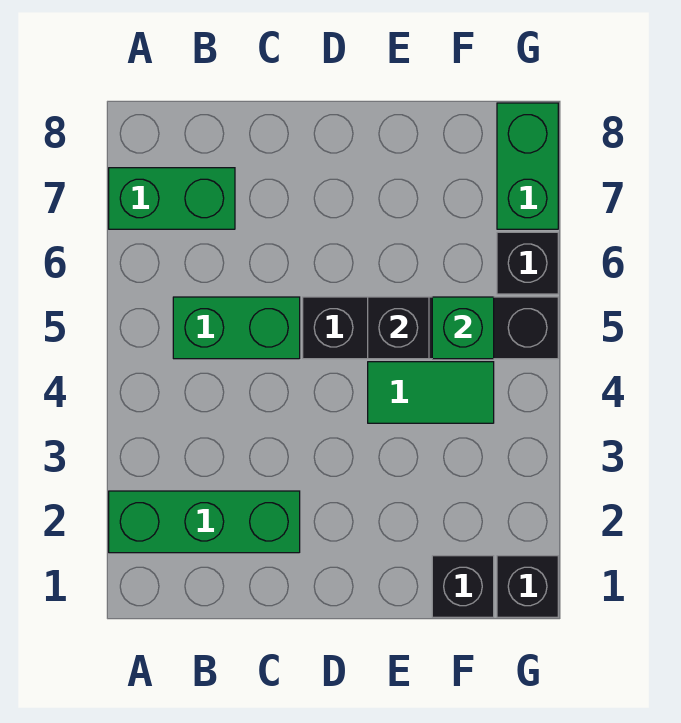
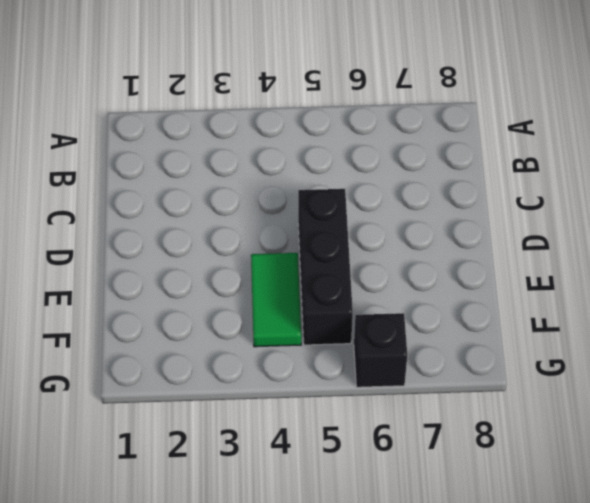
black 1x3 brick [298,189,353,345] -> black 1x4 brick [303,297,558,359]
none -> green 1x3 brick [109,491,300,553]
none -> green 1x2 brick [109,168,235,229]

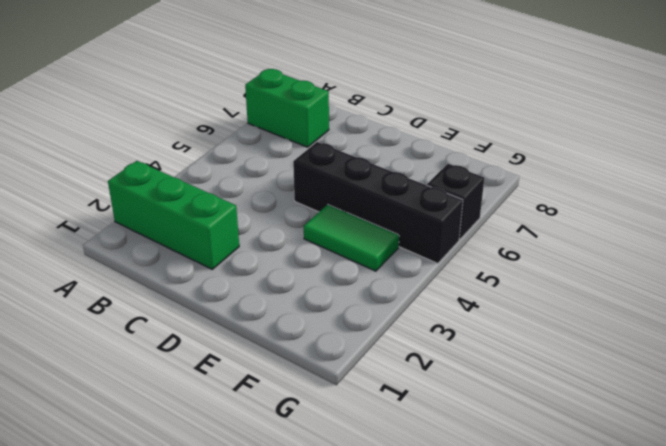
none -> green 1x2 brick [173,297,300,359]
none -> black 1x1 brick [432,556,494,617]

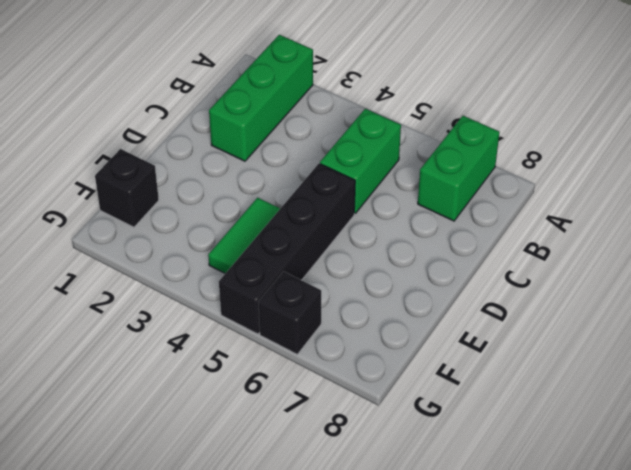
none -> black 1x1 brick [497,556,558,617]
none -> green 1x2 brick [497,103,558,229]

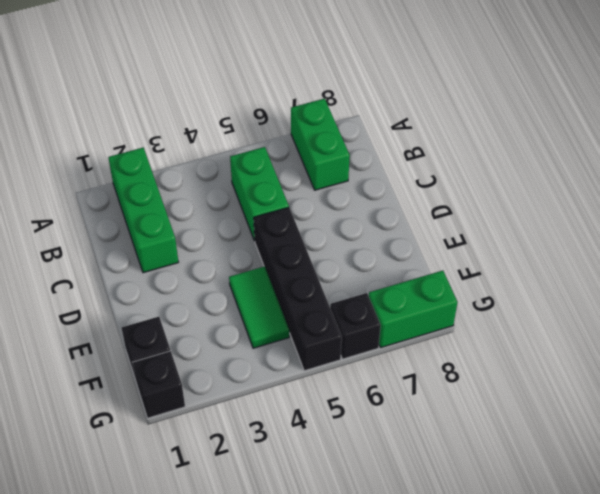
none -> black 1x1 brick [368,297,429,359]
none -> green 1x1 brick [432,297,494,359]

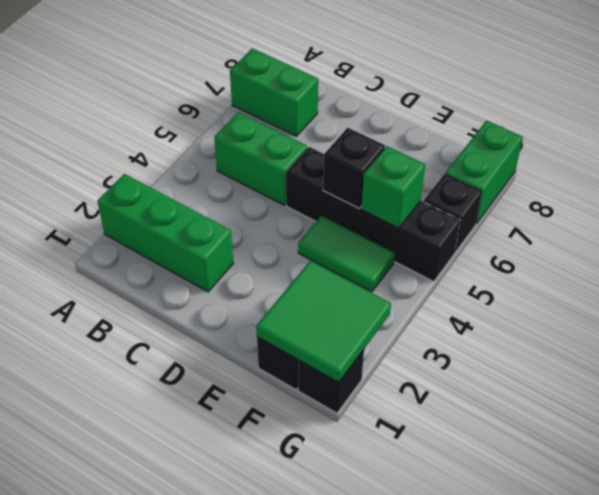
green 2x2 tile [256,261,391,382] -> none

